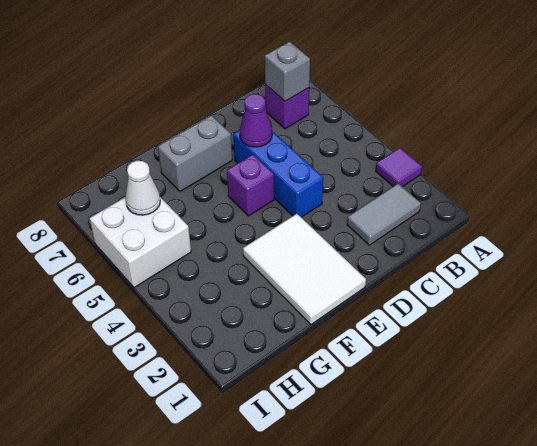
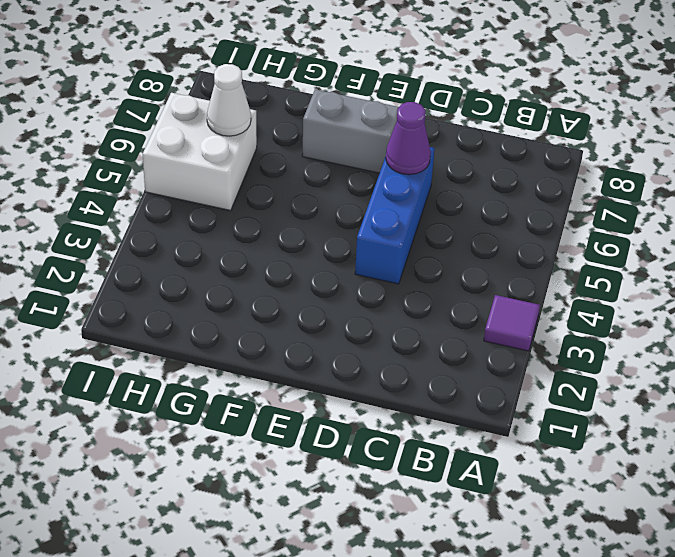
none -> grey 1x2 tile [347,184,421,245]
none -> purple 1x1 brick [265,85,309,129]

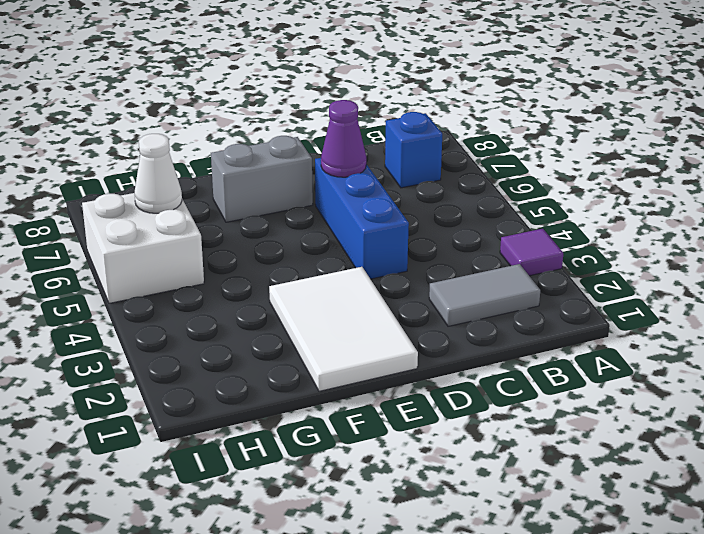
blue 1x1 brick [385,112,442,188] -> purple 1x1 brick [265,85,309,129]
none -> purple 1x1 brick [227,154,274,216]
none -> grey 1x1 brick [265,42,310,101]

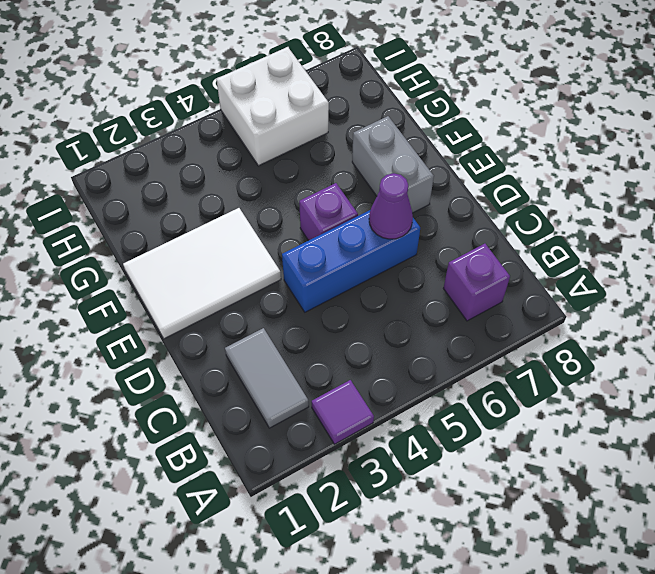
none -> grey 1x1 brick [265,42,310,101]
none -> white 1x1 cone [125,161,160,215]

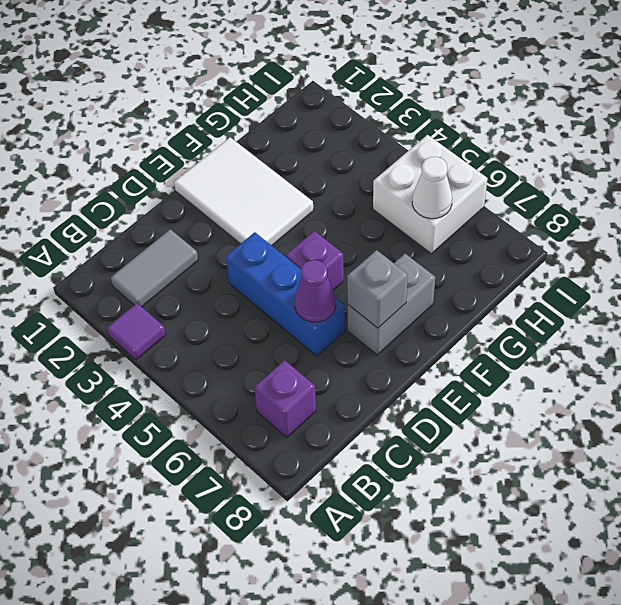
grey 1x1 brick [347,250,408,328] -> grey 1x1 brick moved to [265,42,310,101]

